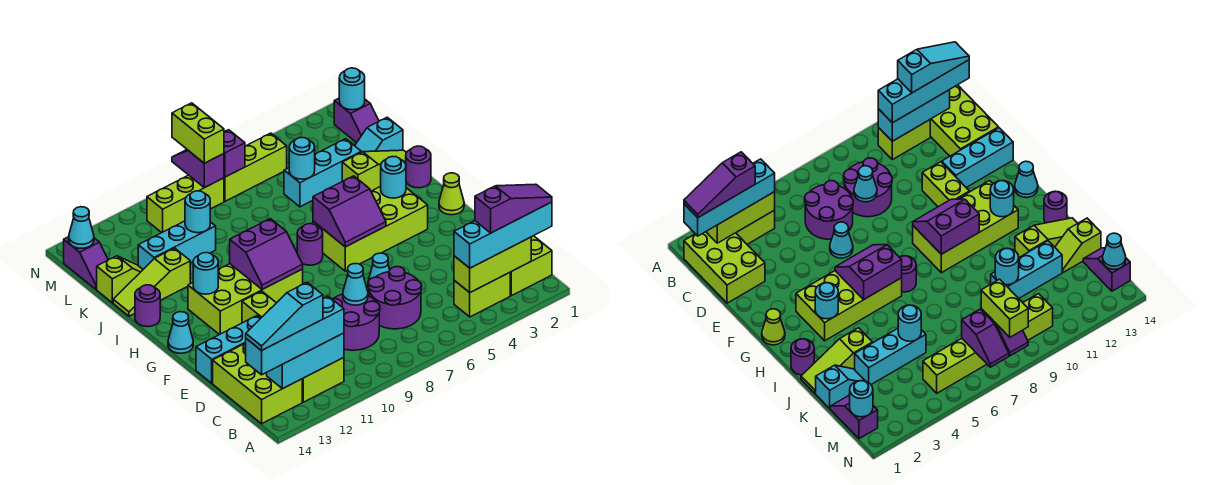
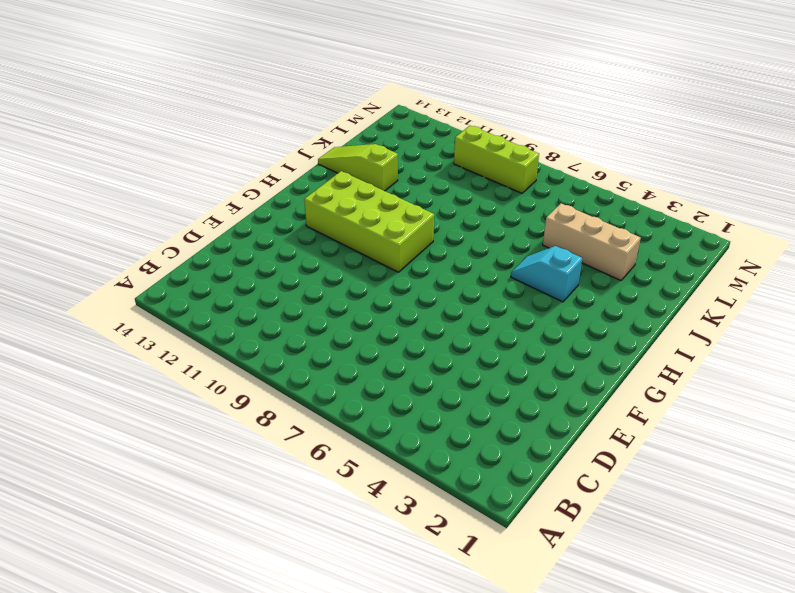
cyan 1x2 slope [511,246,582,302] -> cyan 1x2 slope moved to [355,117,403,152]
tan 1x3 brick [543,203,641,280] -> cyan 1x3 brick [284,139,361,207]
none -> lime 2x3 brick [510,236,552,296]
none -> lime 1x2 brick [454,272,510,317]
none -> lime 1x2 brick [302,358,344,402]
none -> lime 2x3 brick [213,343,302,424]

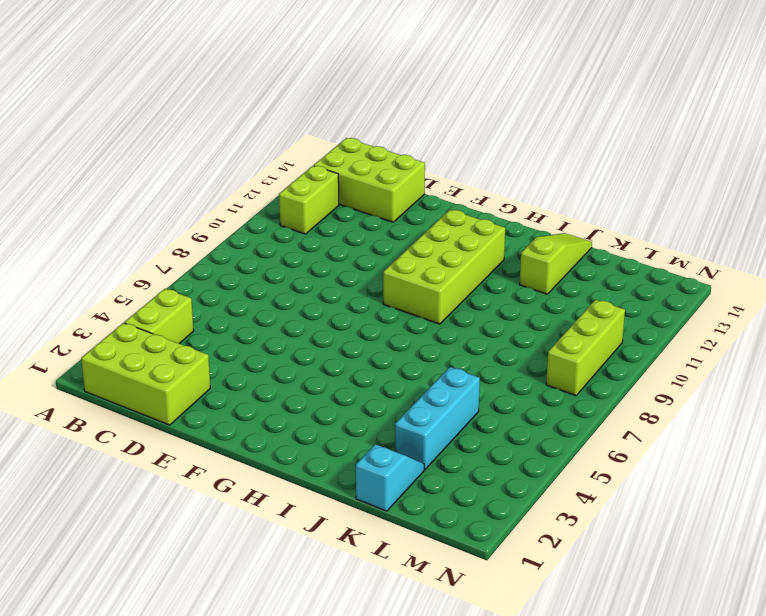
none -> purple 2x2 round brick [368,267,422,329]
none -> purple 2x2 round brick [333,294,380,350]
none -> cyan 1x1 cone [368,253,390,289]
none -> lime 1x2 brick [242,291,276,323]

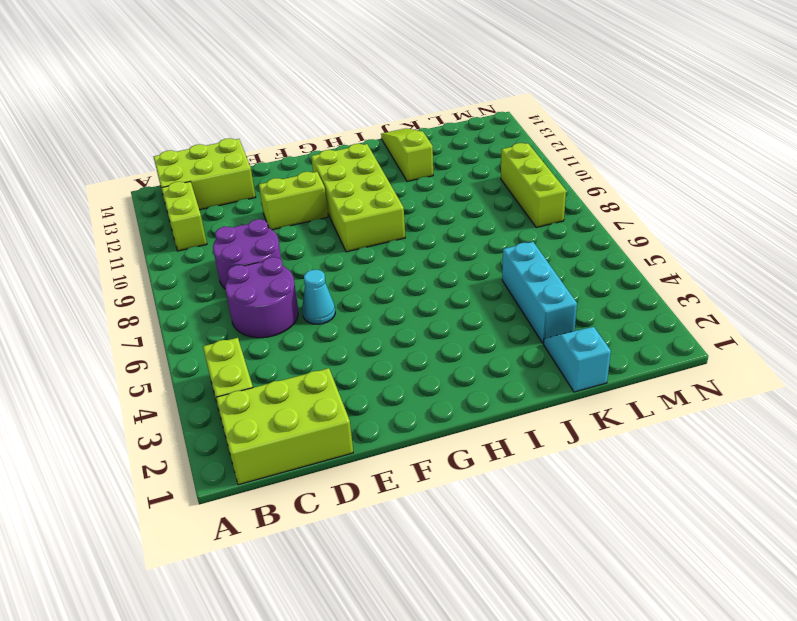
none -> cyan 1x3 brick [196,315,261,383]
none -> lime 1x1 cone [439,173,464,215]
none -> lime 2x4 brick [313,186,428,271]
none -> cyan 1x1 cone [168,312,193,353]

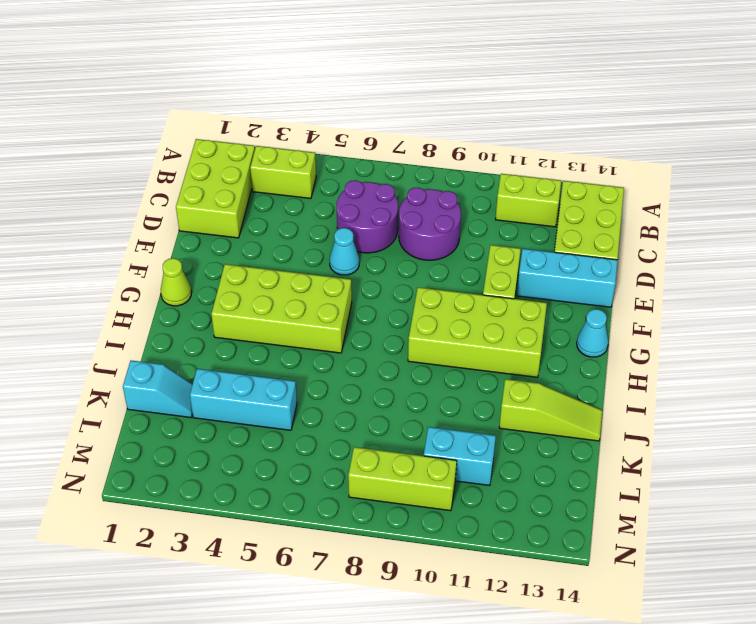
cyan 1x2 brick [424,427,496,486] -> none
none -> purple 1x1 round brick [297,224,323,265]
none -> purple 1x1 round brick [405,146,431,188]
none -> purple 1x1 round brick [135,285,160,327]
none -> lime 1x3 slope [342,150,407,191]

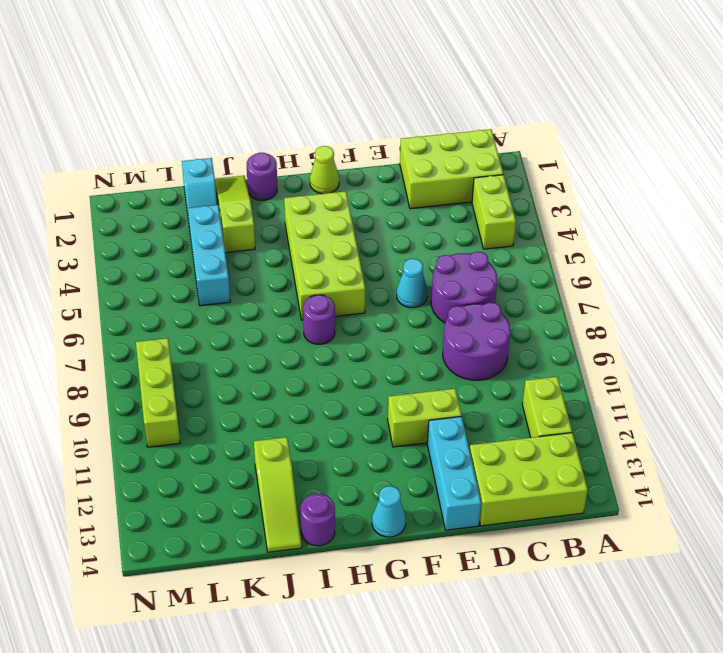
none -> lime 2x4 brick [188,264,303,335]
none -> cyan 1x3 brick [138,221,216,269]
none -> lime 1x2 slope [97,256,143,303]
none -> purple 1x2 slope [334,98,379,143]

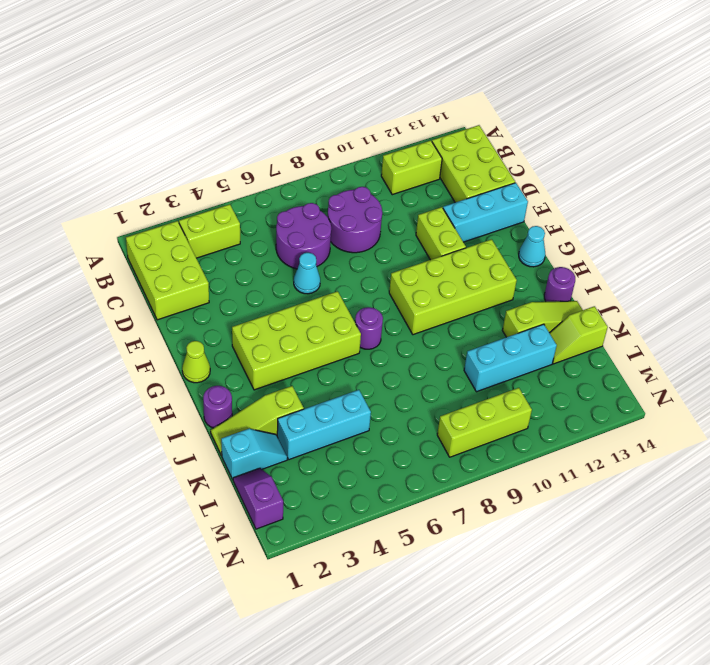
none -> purple 1x2 slope [64,237,108,289]
none -> lime 1x3 brick [224,133,287,201]
none -> lime 1x3 brick [454,237,531,292]
none -> cyan 1x3 brick [267,333,344,389]

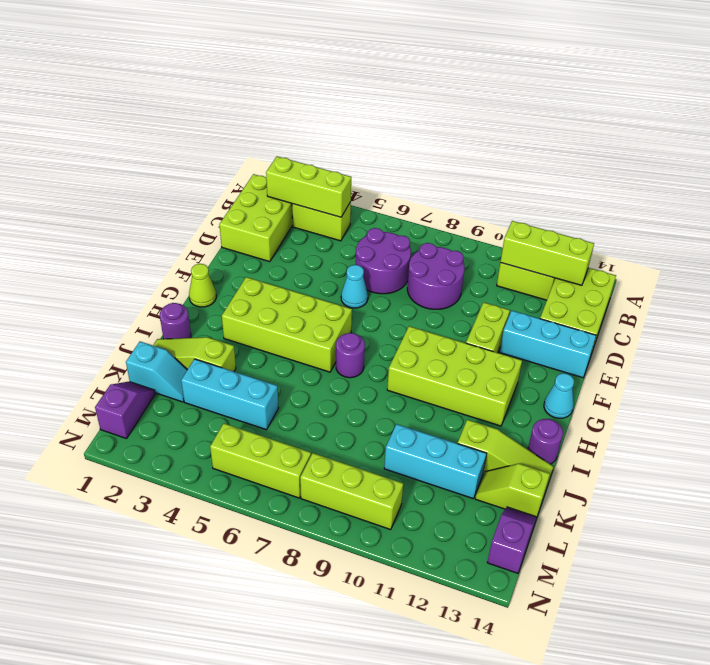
lime 1x3 brick [500,221,594,285] -> cyan 1x3 brick [267,333,344,389]
none -> cyan 1x1 cone [343,264,368,305]
none -> purple 2x2 slope [313,176,386,247]
none -> purple 2x2 slope [230,219,303,289]
none -> cyan 1x1 round brick [381,157,406,198]

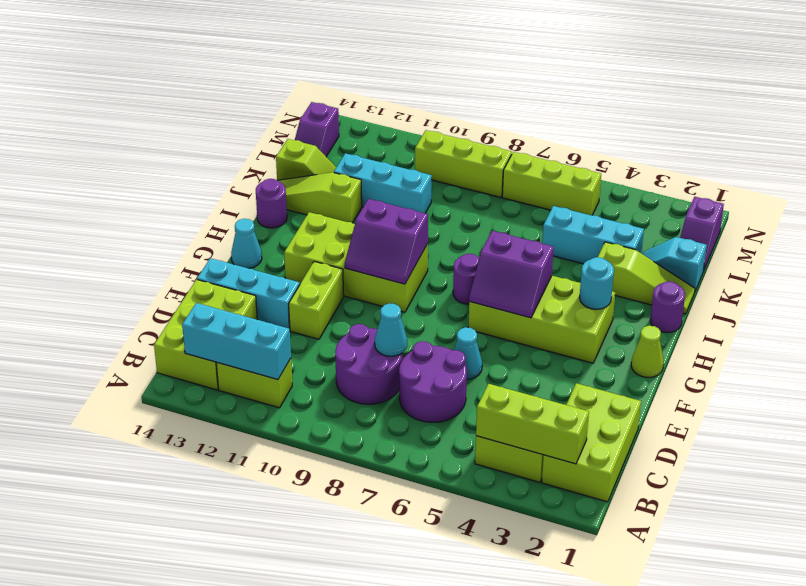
none -> cyan 1x1 round brick [193,253,218,294]
none -> cyan 1x1 round brick [289,138,315,179]
none -> cyan 1x1 round brick [185,191,210,233]
none -> cyan 1x1 round brick [339,68,365,110]

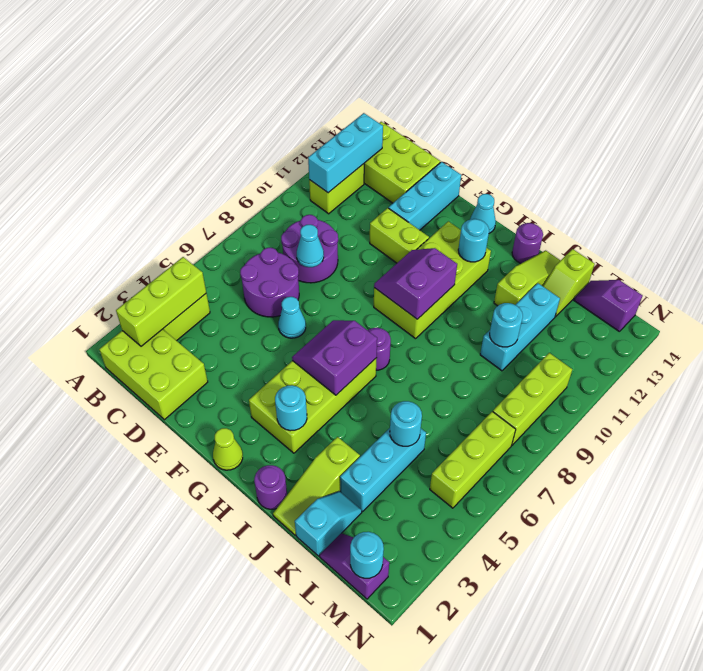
none -> purple 1x2 slope [224,130,245,177]
none -> purple 1x2 slope [172,150,224,188]
none -> cyan 1x1 cone [69,207,94,248]
none -> cyan 1x4 brick [454,202,552,268]

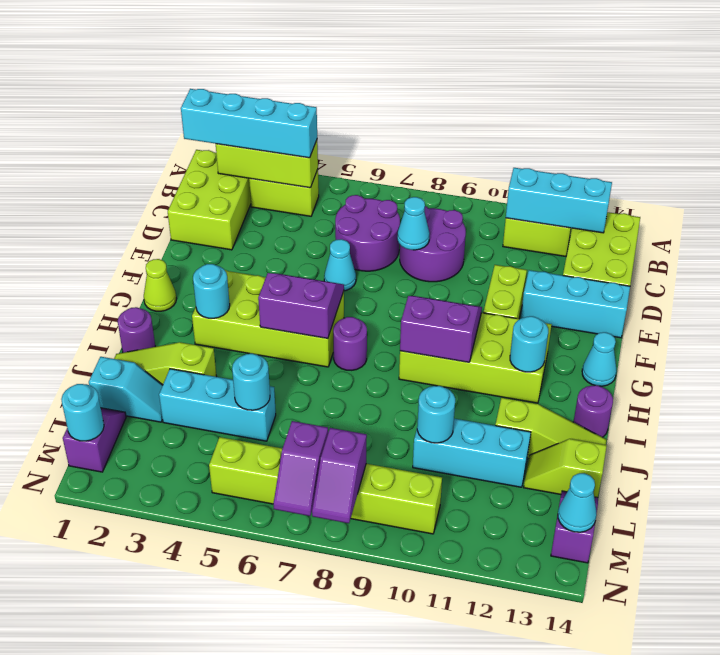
none -> cyan 1x4 brick [246,296,344,375]
none -> lime 1x2 brick [172,103,224,163]
none -> purple 1x3 slope [475,184,552,233]
none -> cyan 1x3 slope [246,282,323,351]

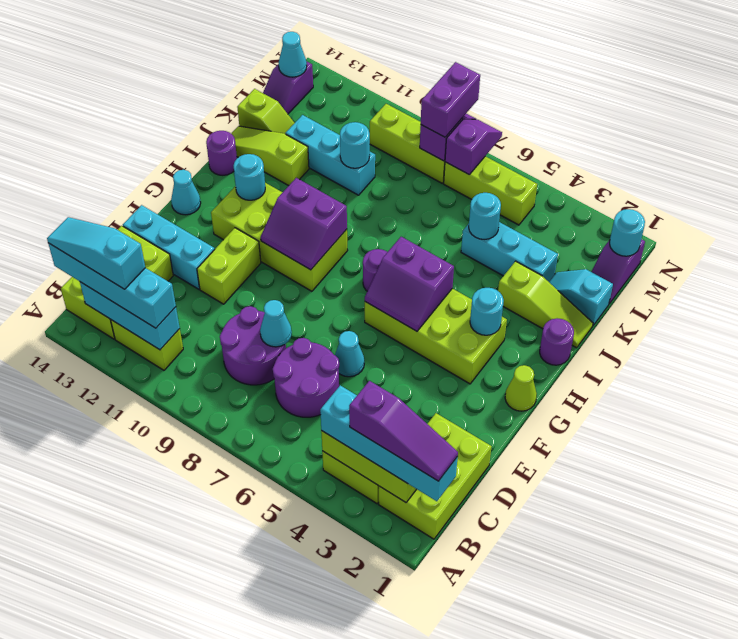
purple 1x2 brick [421,62,480,137] -> lime 1x2 brick [172,103,224,163]

